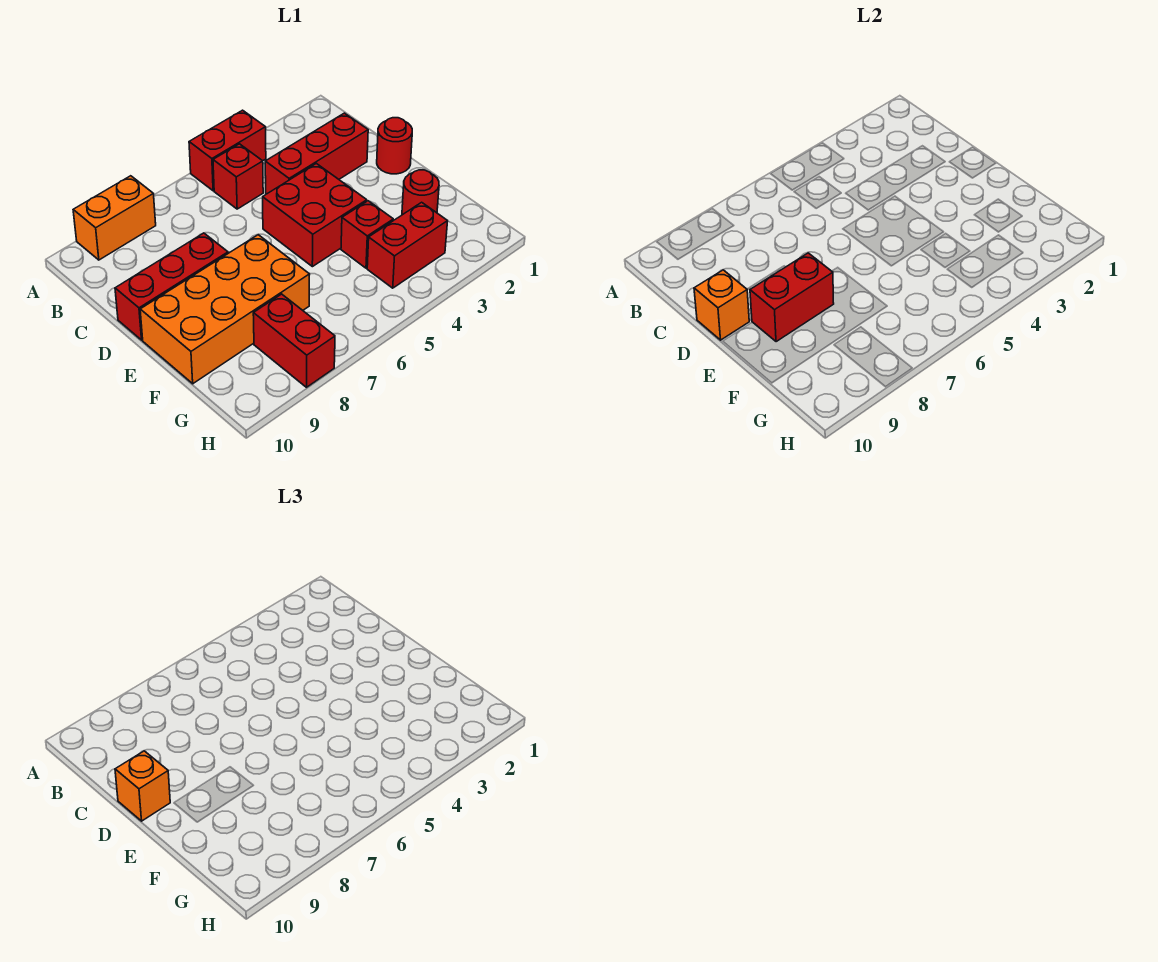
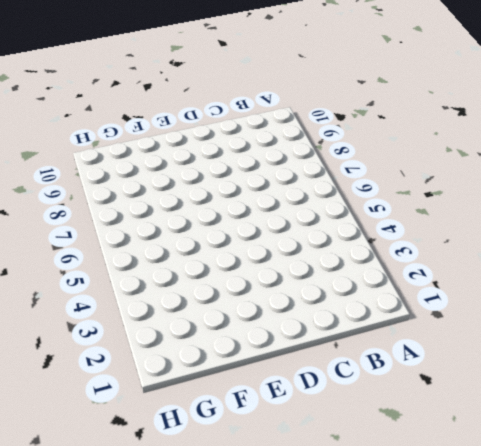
none -> red 1x2 brick [189,110,266,191]
none -> orange 1x2 brick [73,176,156,260]
none -> red 1x1 brick [213,144,263,209]

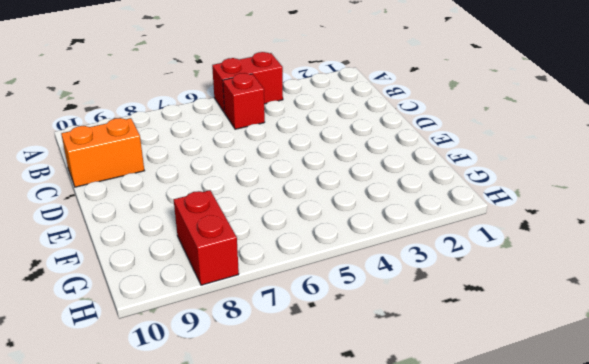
orange 1x2 brick [61,118,144,187] -> orange 1x2 brick moved to [73,176,156,260]
none -> red 1x3 brick [265,113,368,194]
none -> red 1x1 round brick [377,118,412,174]
none -> red 2x2 brick [263,163,367,267]

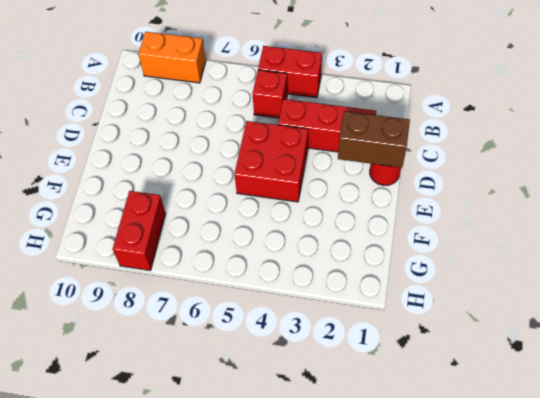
brown 1x2 brick [338,111,410,168] -> none
none -> red 1x3 brick [115,233,228,340]
none -> orange 2x4 brick [140,235,310,384]
none -> red 1x1 round brick [402,170,439,215]

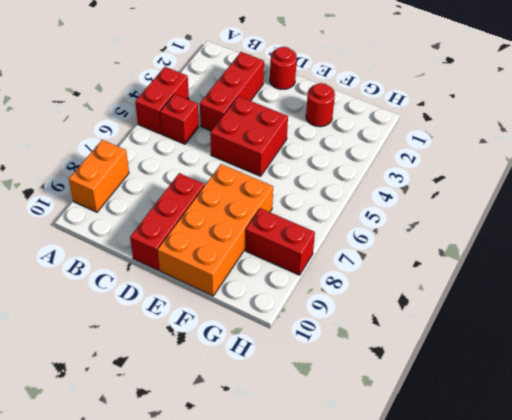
none -> red 1x1 brick [341,201,393,268]
none -> red 1x2 brick [367,202,448,288]
none -> orange 1x1 brick [694,270,749,340]

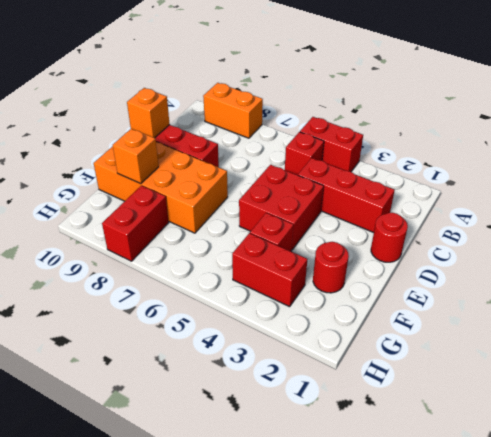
orange 1x1 brick [113,129,159,184] -> orange 1x1 brick moved to [115,751,170,821]
none -> red 1x2 brick [750,253,834,342]

